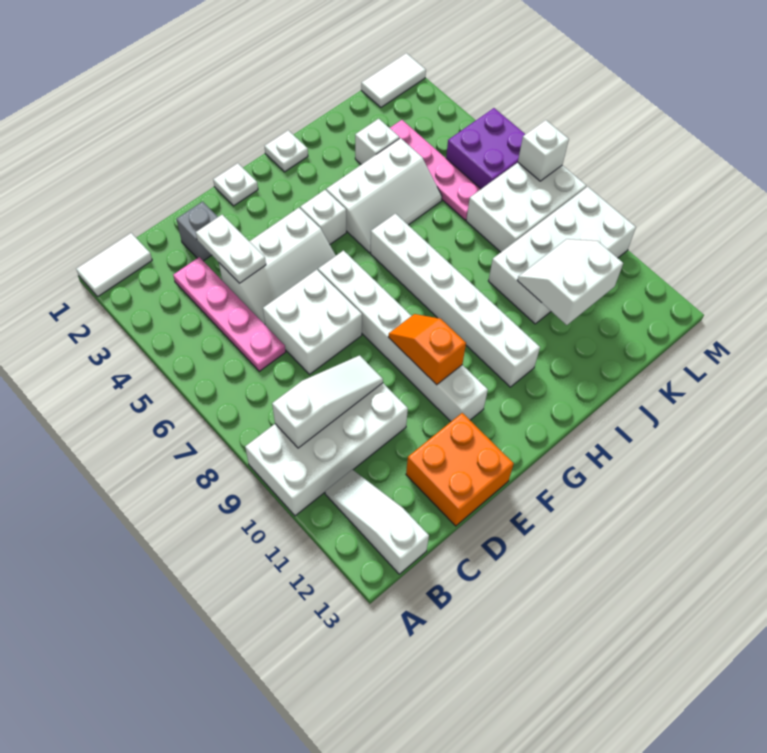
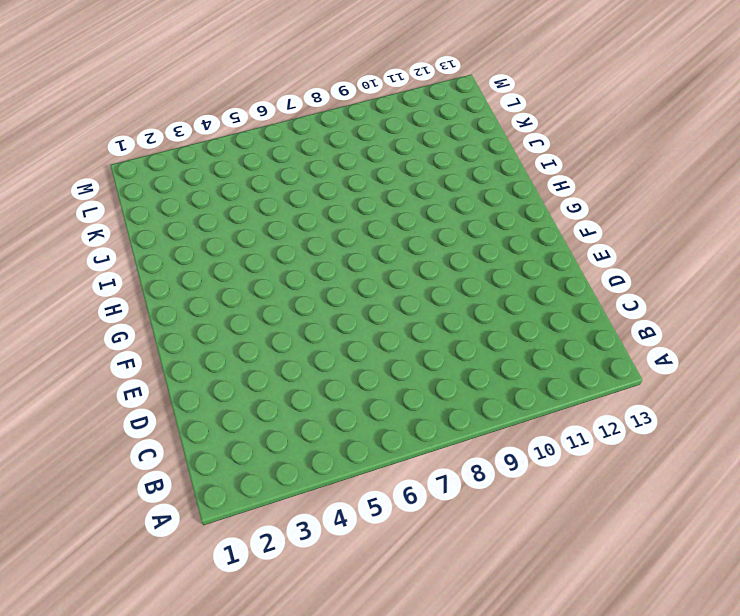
none -> white 1x2 tile [76,233,152,296]
none -> white 2x4 brick [245,383,408,516]
none -> white 1x3 slope [325,470,429,574]

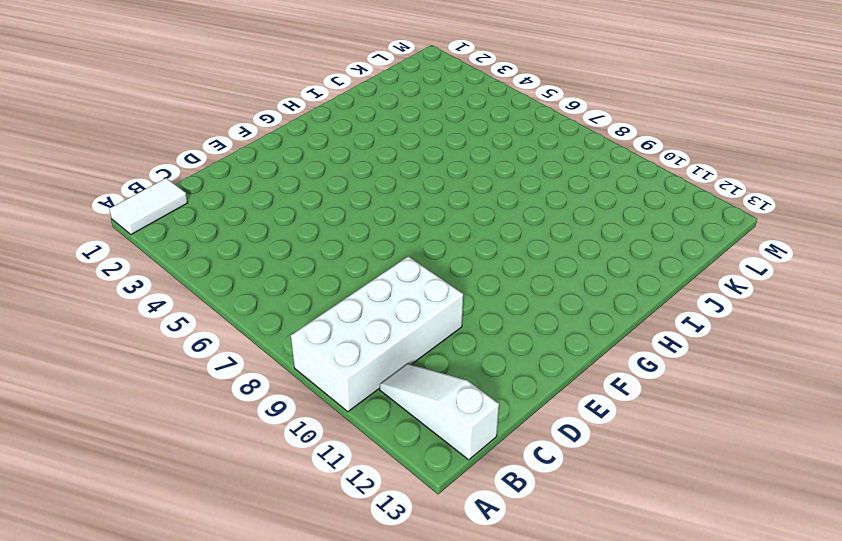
none -> pink 1x4 plate [173,257,286,371]
none -> grey 1x1 brick [177,202,218,261]
none -> white 2x3 slope [219,208,336,324]

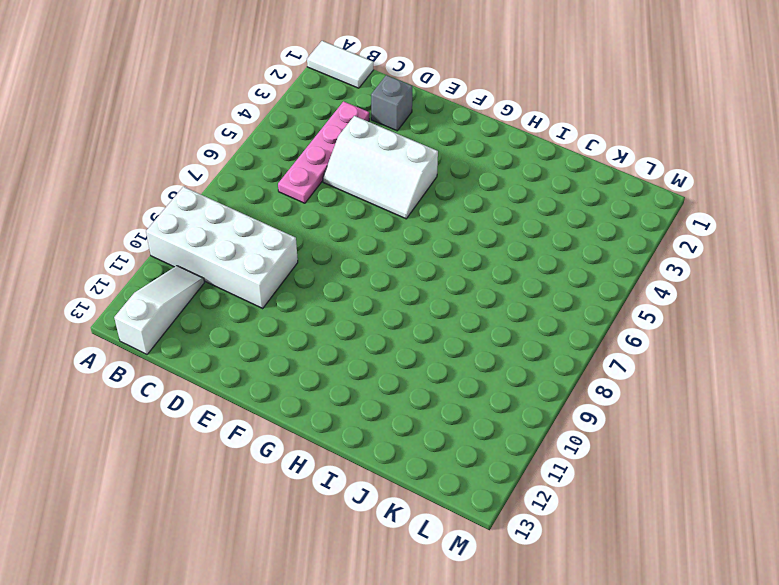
none -> white 2x2 brick [263,270,362,374]
none -> orange 2x2 brick [406,413,514,526]
none -> white 1x1 plate [213,163,258,206]

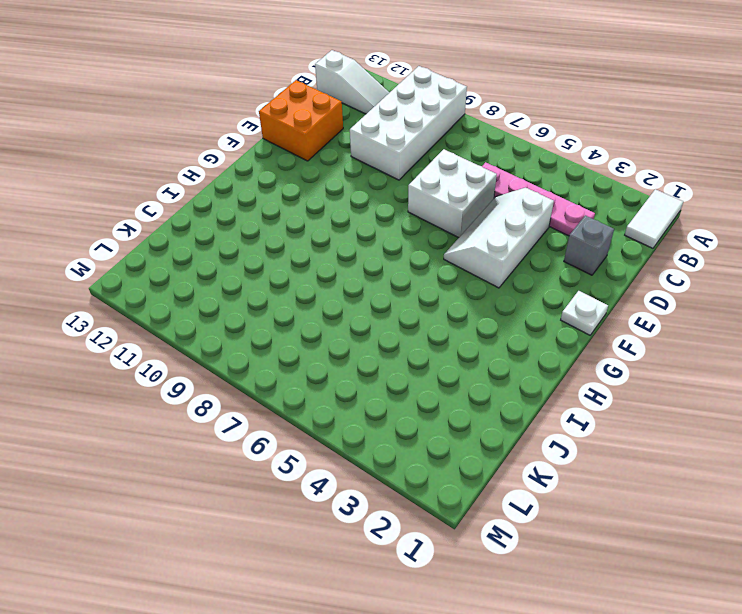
none -> white 1x6 brick [318,251,488,421]
none -> white 1x1 brick [300,190,346,244]
none -> white 1x1 plate [265,130,308,172]

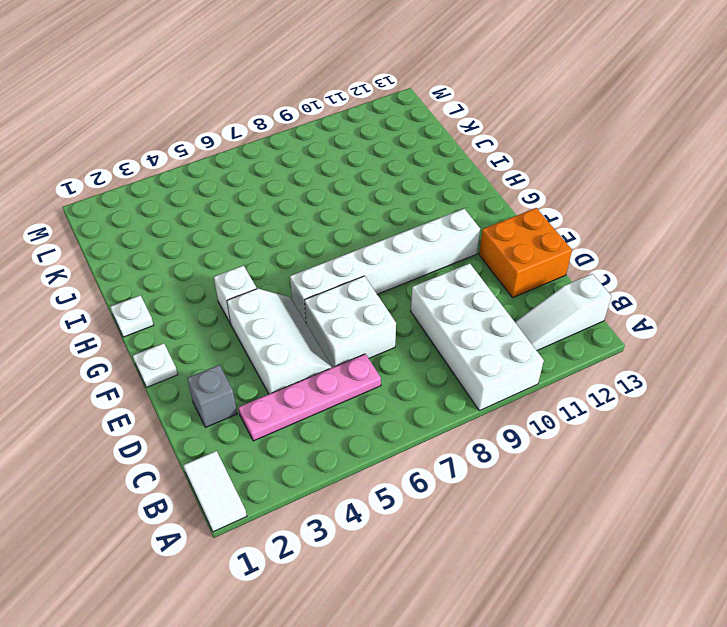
none -> white 2x3 slope [326,138,442,253]
none -> white 1x6 brick [371,214,540,387]
none -> white 1x1 brick [355,119,399,165]

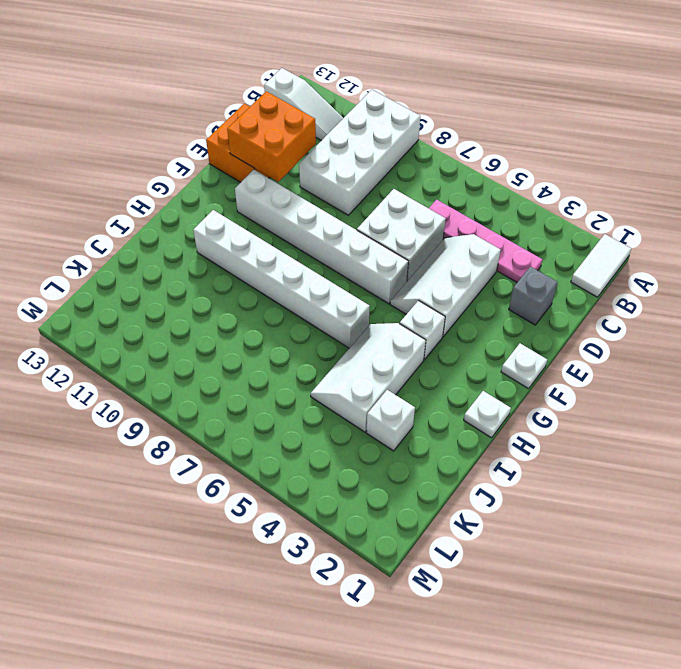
orange 2x2 brick [227,91,316,182] -> none
none -> white 2x4 brick [488,187,636,324]
none -> pink 1x4 plate [390,120,481,220]
none -> white 2x3 brick [466,163,586,252]

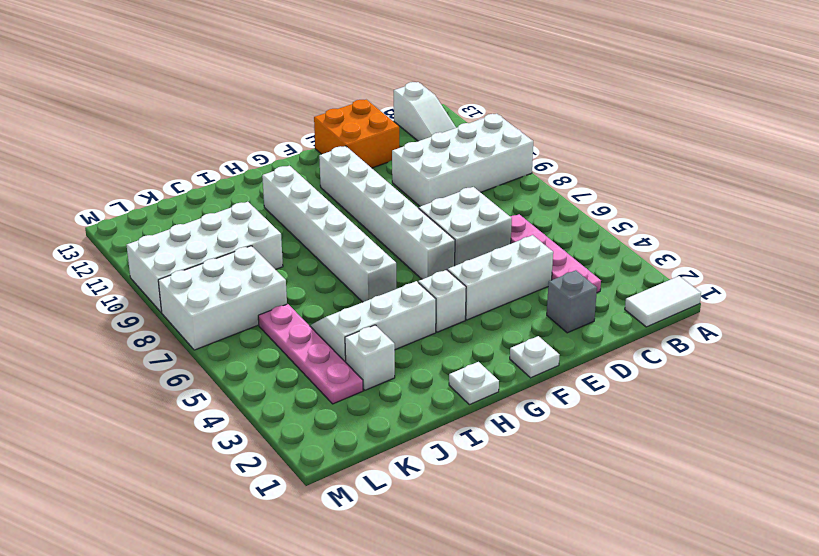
none -> white 1x2 tile [361,53,426,107]
none -> purple 2x2 brick [446,108,525,189]
none -> white 1x3 slope [272,355,383,448]

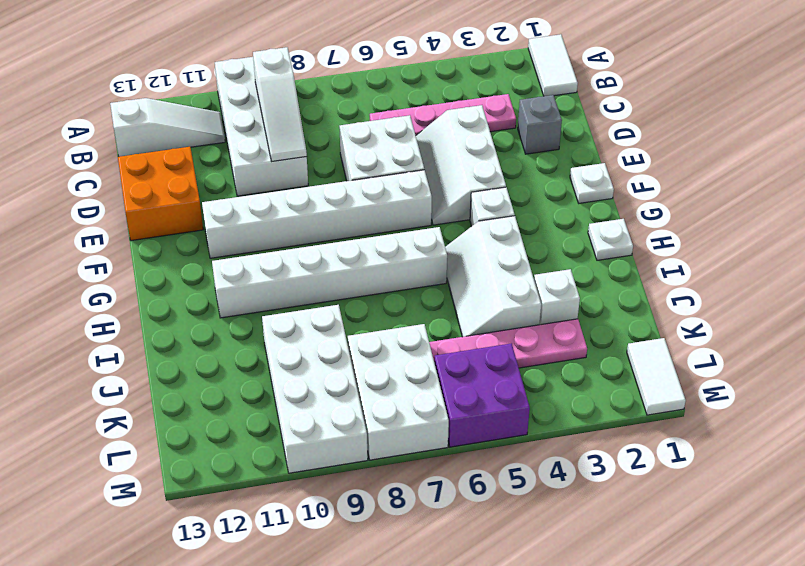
none -> white 1x2 plate [196,215,266,283]
none -> orange 1x2 slope [388,314,466,385]
none -> white 2x2 slope [517,239,623,325]

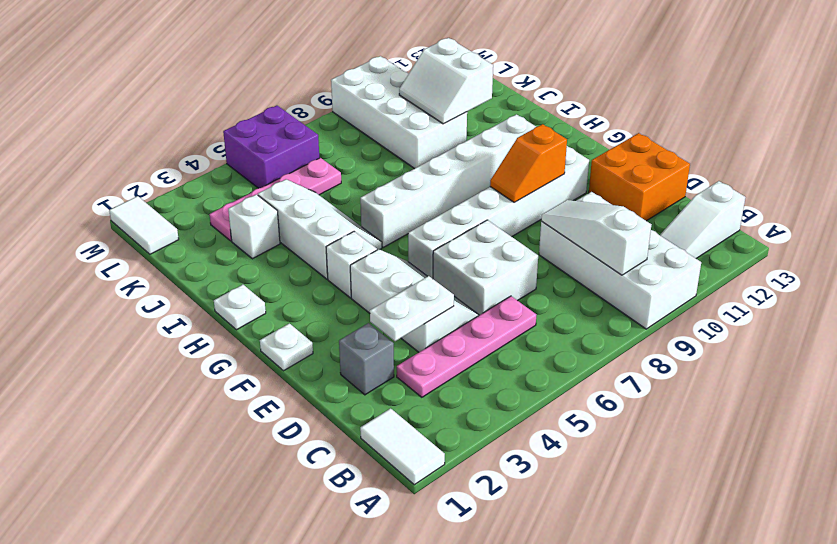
none -> white 2x3 brick [466,163,586,252]
none -> white 1x1 brick [518,120,569,181]

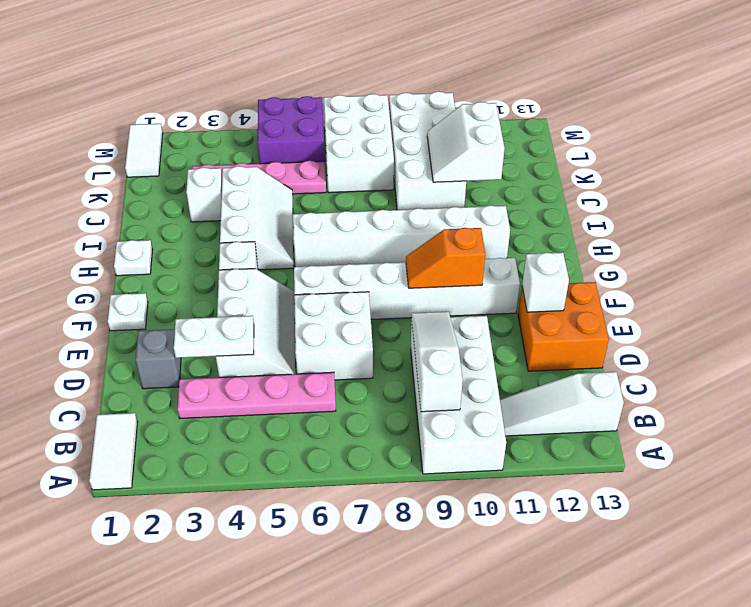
white 1x1 brick [522,252,569,312] -> white 1x1 brick moved to [518,120,569,181]

